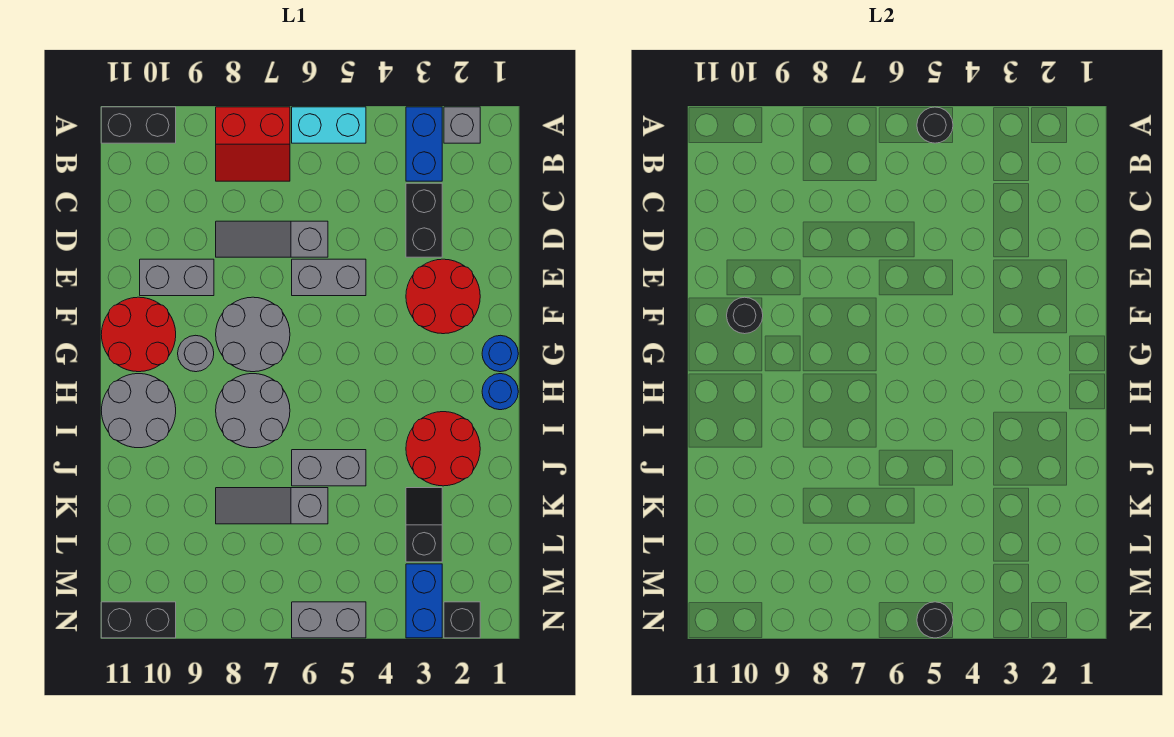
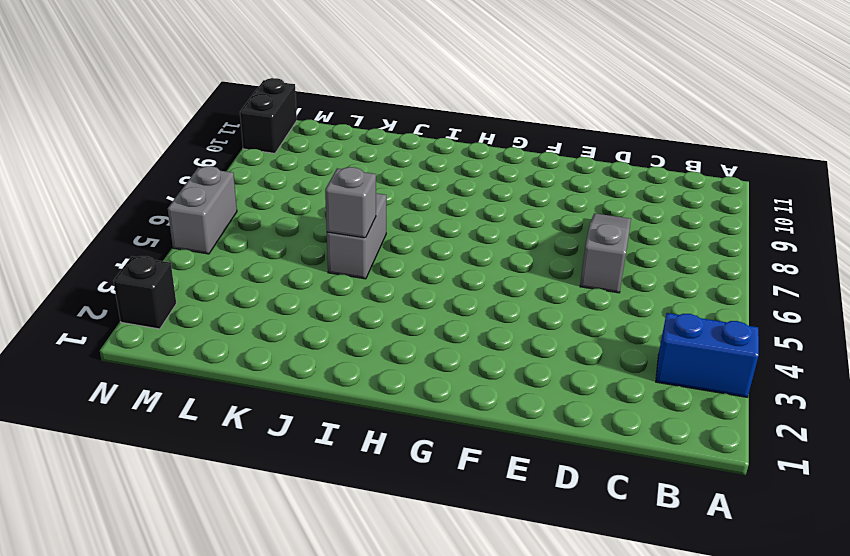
grey 1x1 brick [325,167,376,238] -> grey 1x1 brick moved to [444,107,480,143]
none -> cyan 1x2 brick [292,107,366,143]
none -> red 2x2 slope [216,107,290,181]
none -> black 1x2 brick [101,107,176,143]

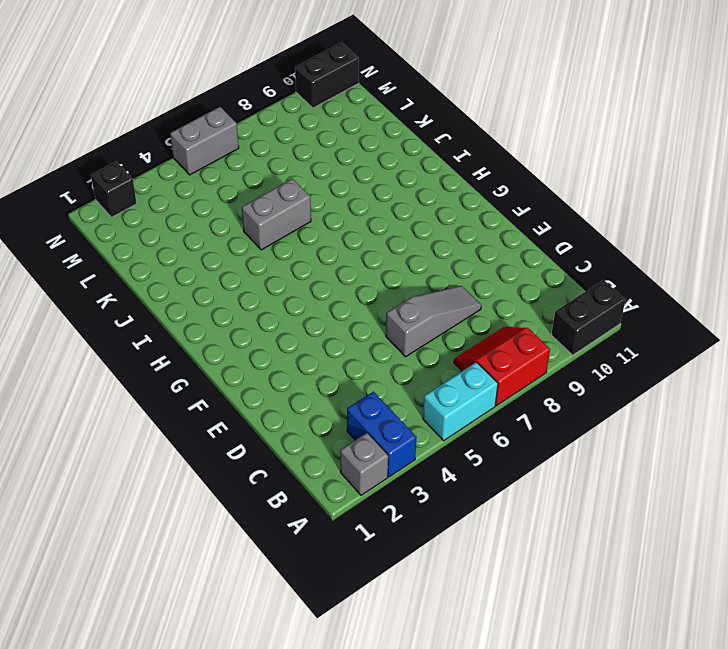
none -> black 1x2 brick [406,183,442,257]
none -> red 2x2 round brick [406,259,480,334]
none -> grey 1x2 brick [292,259,366,296]

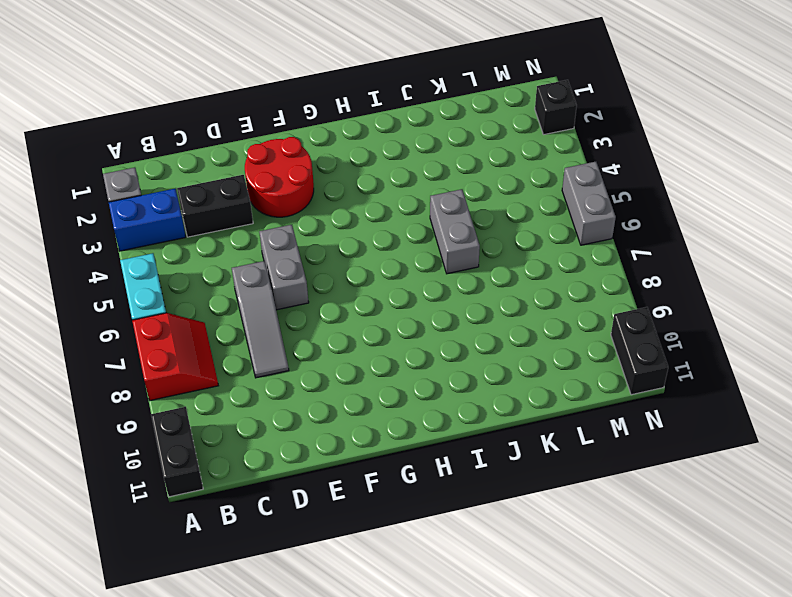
none -> grey 1x2 brick [140,259,214,296]
none -> grey 2x2 round brick [216,297,290,372]
none -> red 2x2 round brick [101,297,176,372]

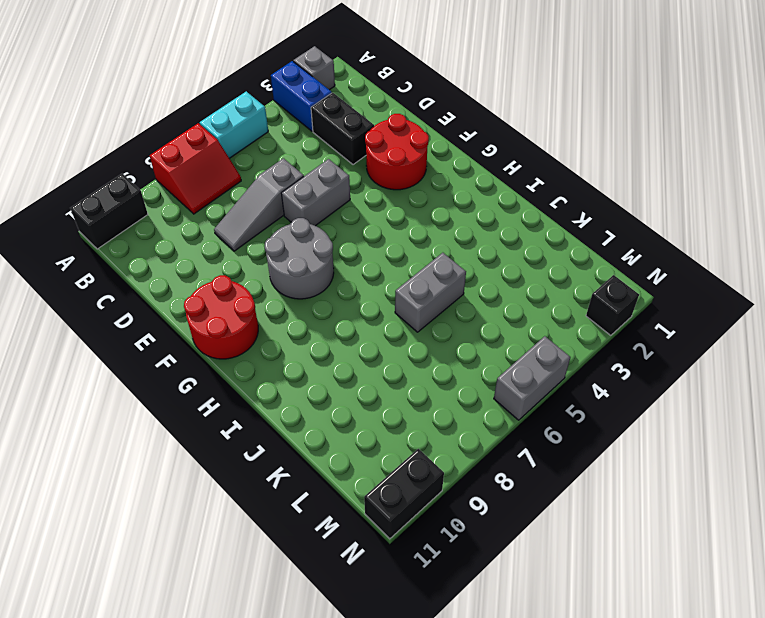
none -> grey 1x2 brick [140,259,214,296]
none -> blue 1x1 round brick [482,335,518,372]
none -> grey 1x1 round brick [178,335,214,372]

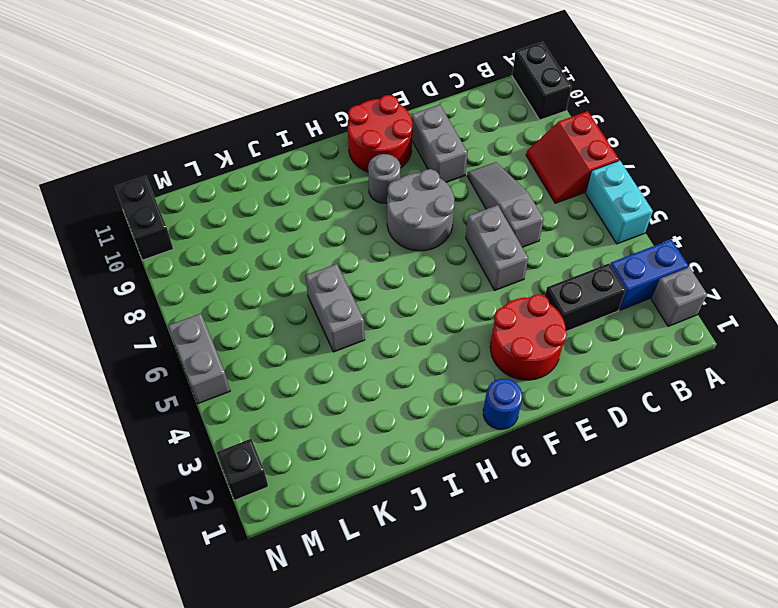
none -> blue 1x1 round brick [482,374,518,410]
none -> grey 2x2 round brick [216,374,290,448]
none -> grey 2x2 round brick [101,374,176,448]

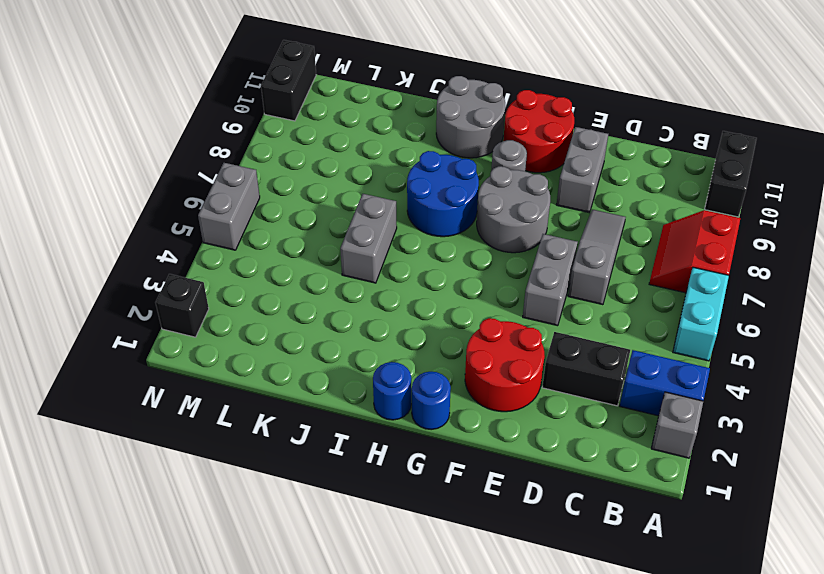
blue 2x2 round brick [407,151,479,237] -> grey 2x2 round brick [216,374,290,448]
none -> red 2x2 round brick [406,412,480,486]
none -> black 1x2 slope [406,488,442,562]
none -> grey 1x3 slope [216,488,328,524]

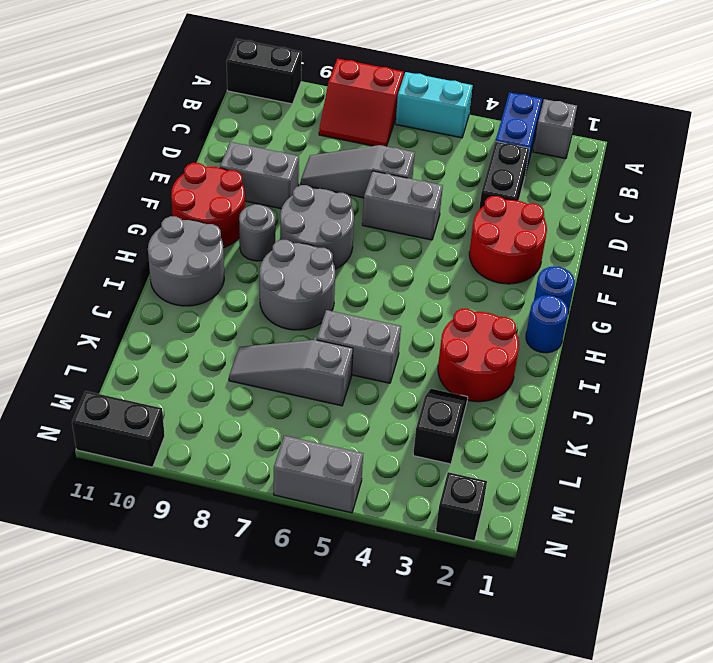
none -> blue 1x2 brick [406,564,442,638]
none -> black 1x1 round brick [917,107,953,143]
none -> black 1x1 round brick [727,297,763,334]

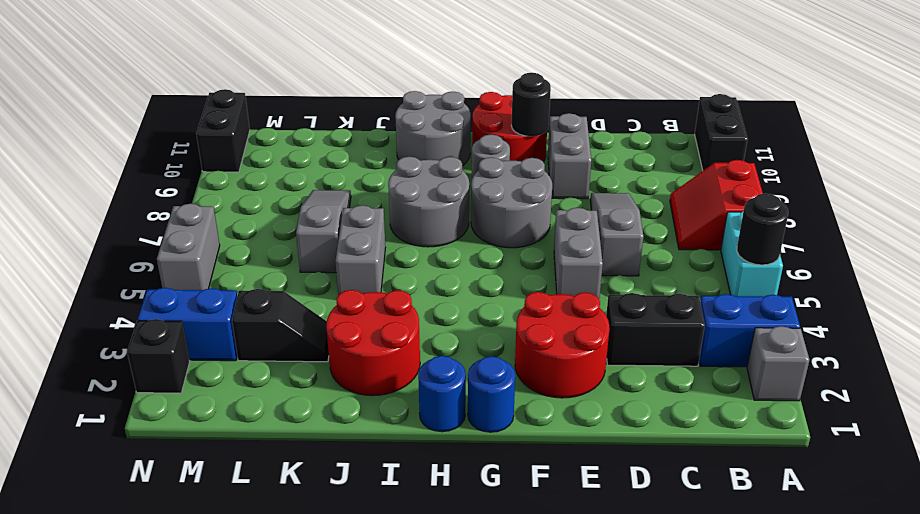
none -> black 1x1 round brick [917,602,953,638]

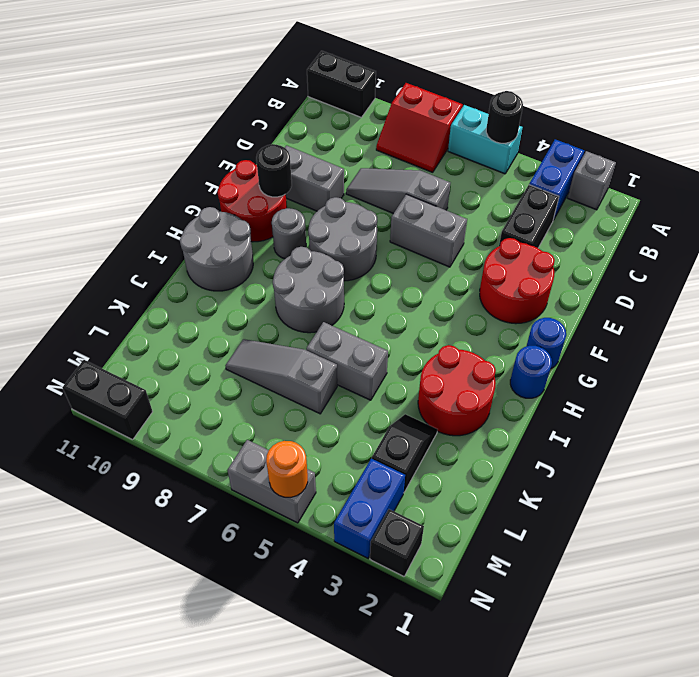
orange 1x1 round brick [266,441,308,497] -> black 1x1 round brick [917,602,953,638]

